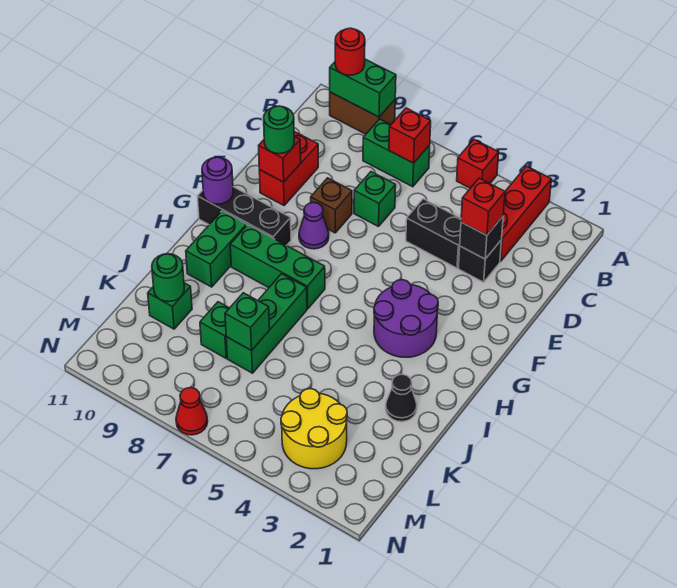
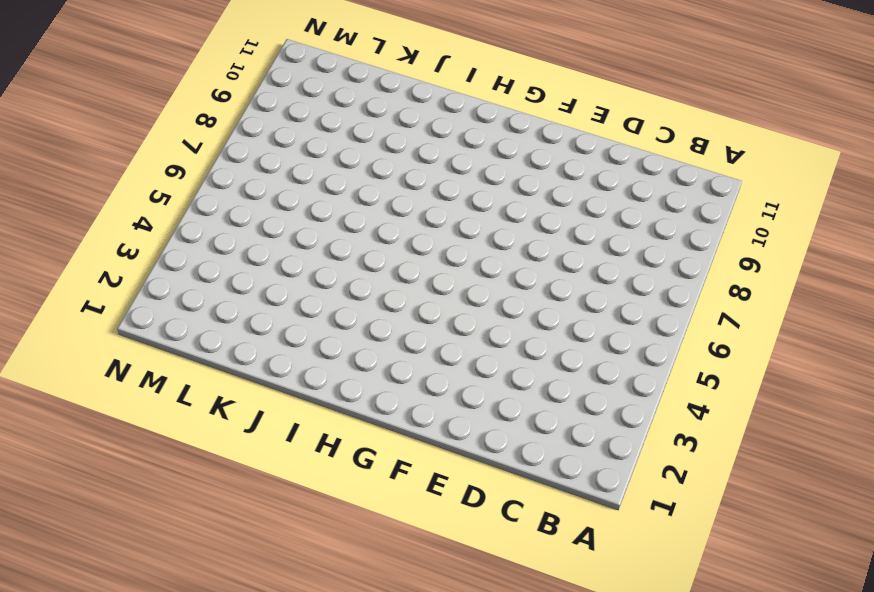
none -> red 1x3 brick [500,166,551,262]
none -> red 1x1 brick [457,140,499,188]
none -> brown 1x2 brick [330,92,395,134]
none -> green 1x2 brick [363,119,430,187]

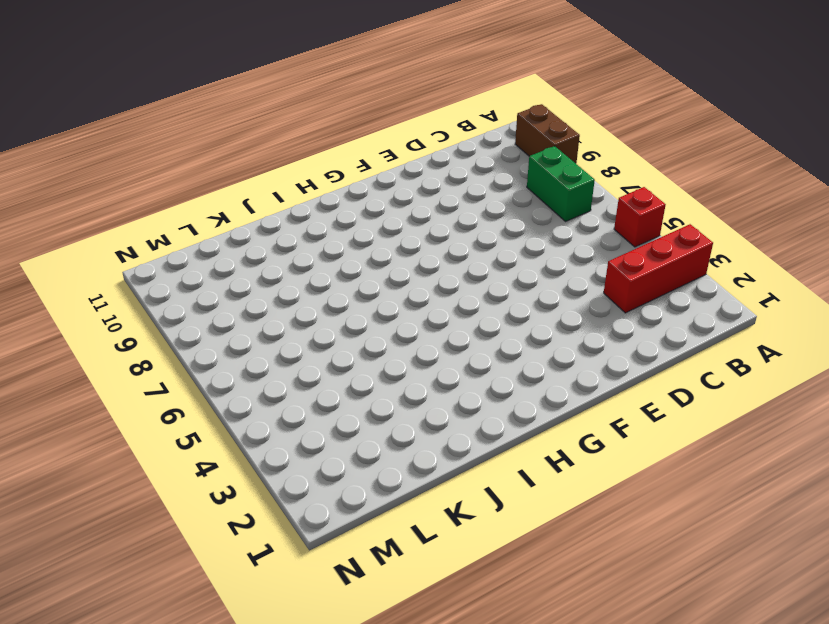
none -> black 1x1 brick [458,241,501,282]
none -> black 1x2 brick [406,199,461,268]
none -> green 1x1 brick [354,172,396,227]
none -> red 1x2 brick [259,131,318,205]

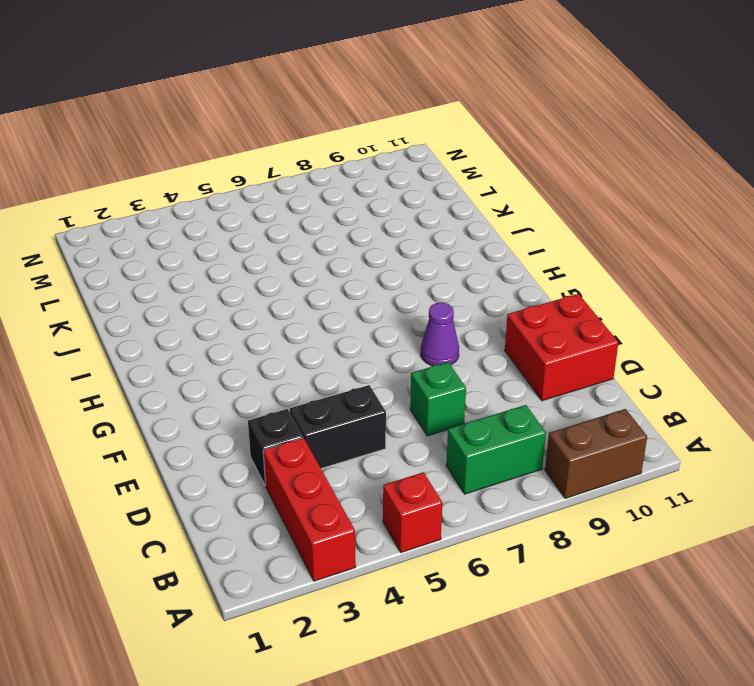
red 2x2 brick [505,294,619,401] -> red 1x2 brick [259,131,318,205]
none -> brown 1x1 brick [311,178,352,233]
none -> purple 2x2 round brick [374,280,438,357]
none -> black 1x3 brick [198,187,291,246]
none -> green 1x3 brick [230,225,325,309]

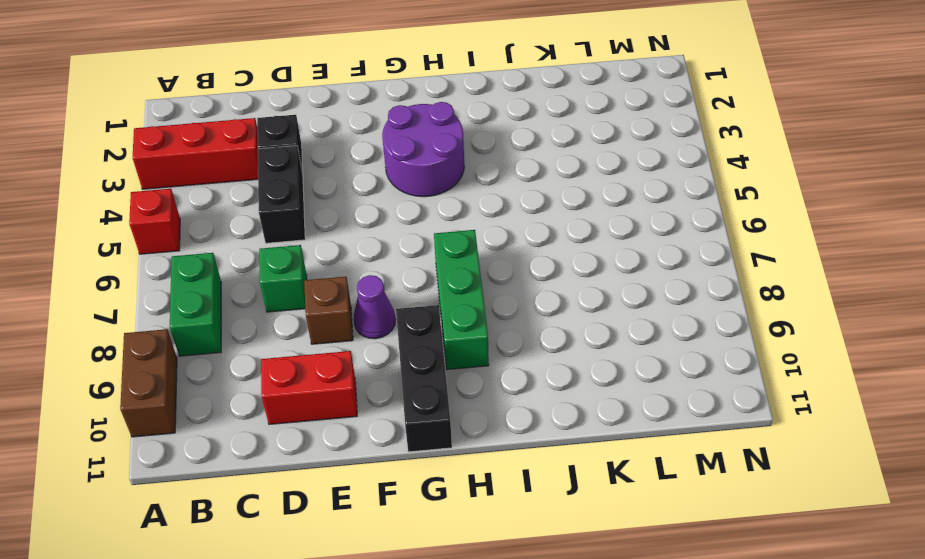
none -> green 1x2 brick [186,211,247,287]
none -> green 1x3 brick [226,274,307,373]
none -> black 1x1 cone [386,374,417,422]
none -> green 1x1 brick [200,302,229,358]

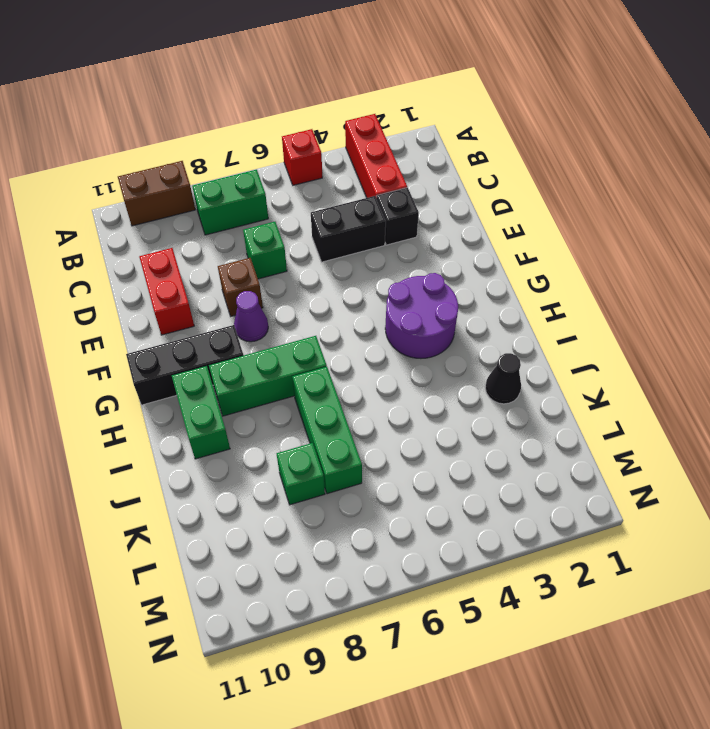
none -> green 1x1 brick [148,283,192,329]
none -> yellow 2x2 round brick [281,389,347,469]
none -> red 1x1 cone [176,388,208,435]
none -> green 1x2 brick [330,59,396,117]

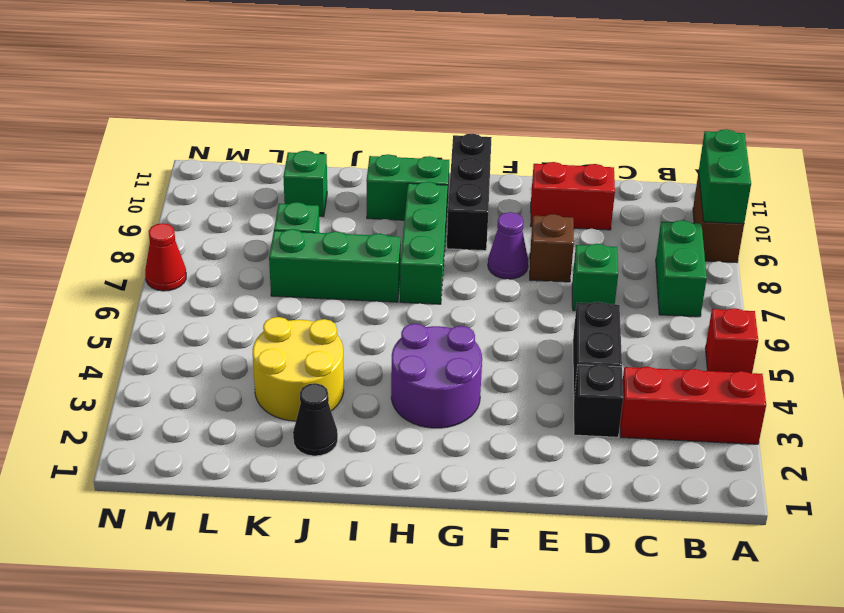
yellow 2x2 round brick [253,317,344,421] -> yellow 2x2 round brick moved to [281,389,347,469]
none -> red 1x1 brick [389,108,431,163]
none -> black 1x1 brick [460,217,503,259]
none -> red 1x1 brick [259,136,301,182]
none -> purple 1x1 round brick [202,157,233,204]

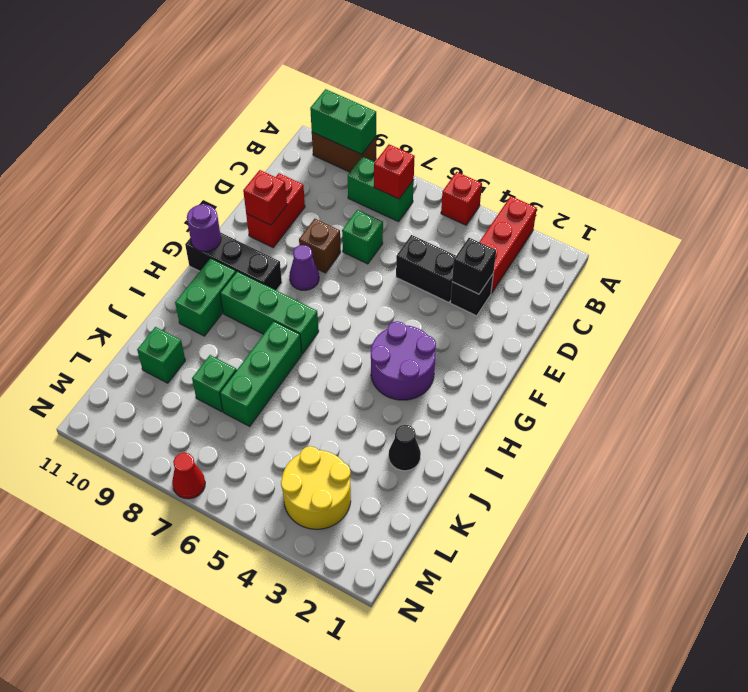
none -> green 1x1 brick [225,293,270,351]
none -> green 1x1 round brick [152,254,184,302]
none -> red 1x1 round brick [335,28,365,75]
none -> red 1x1 brick [461,178,505,235]

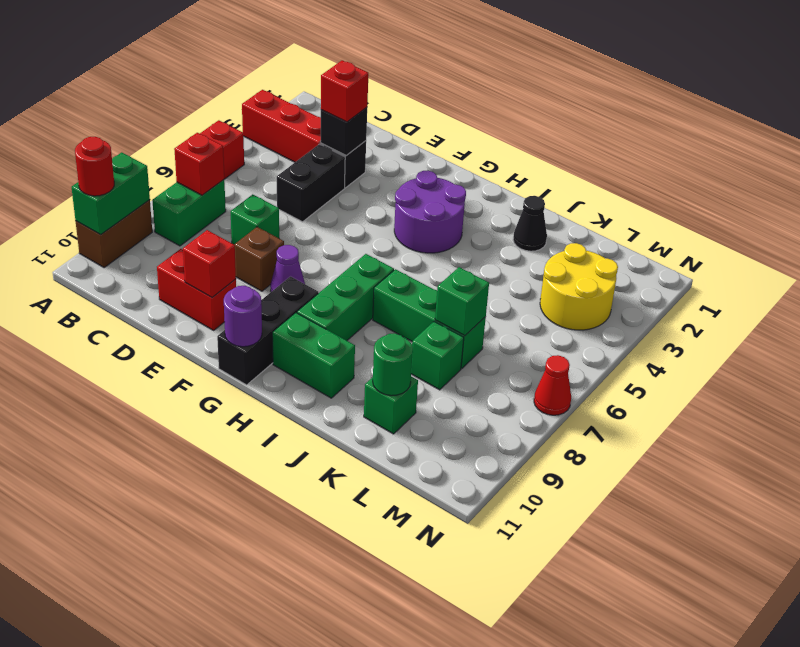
none -> green 1x1 round brick [264,106,294,154]

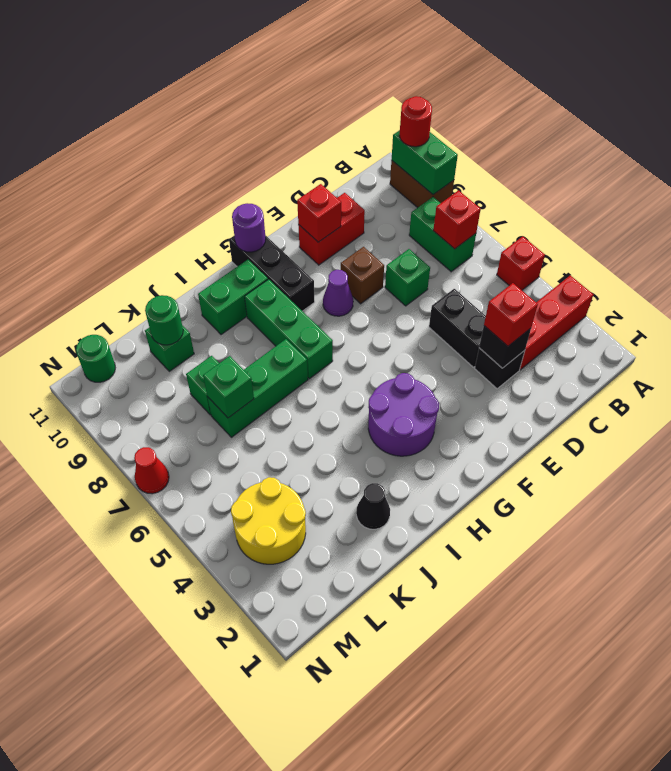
green 1x1 round brick [76,335,115,382] -> green 1x1 round brick moved to [264,106,294,154]

